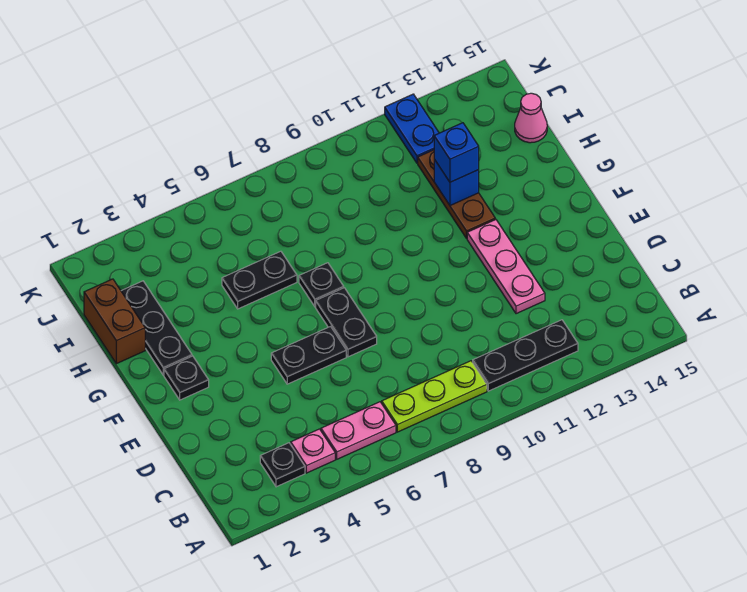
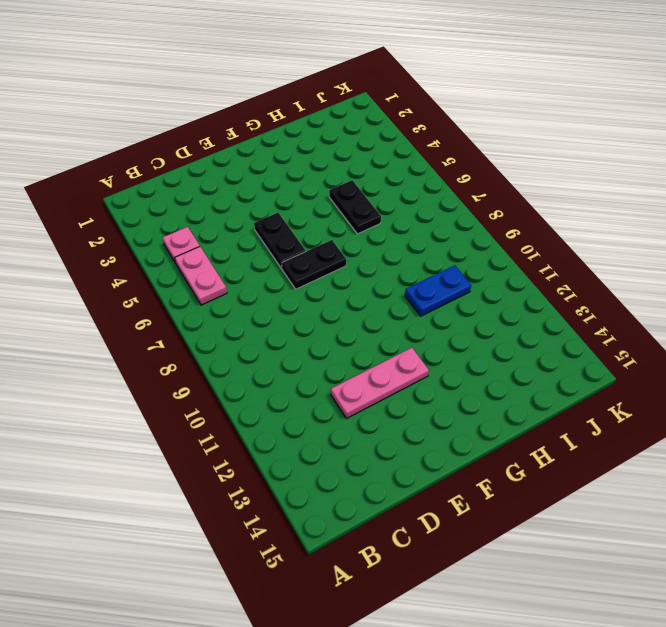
blue 1x2 plate [405,265,471,316] -> blue 1x2 plate moved to [385,94,439,163]
none -> black 1x1 plate [260,443,305,487]
none -> lime 1x3 plate [382,361,487,432]
none -> black 1x3 plate [473,320,578,391]

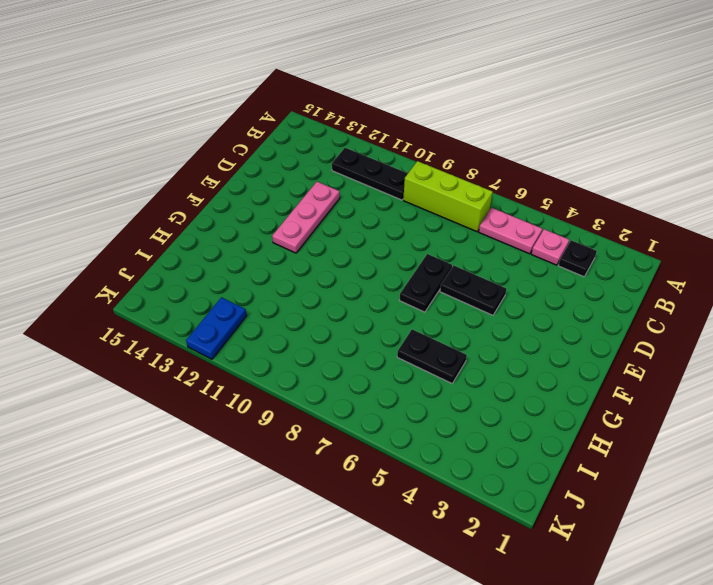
lime 1x3 brick [403,161,493,232] -> lime 1x3 plate [382,361,487,432]
none -> black 1x1 plate [164,356,209,400]
none -> black 1x3 plate [121,281,192,375]
none -> black 1x1 plate [299,263,344,307]

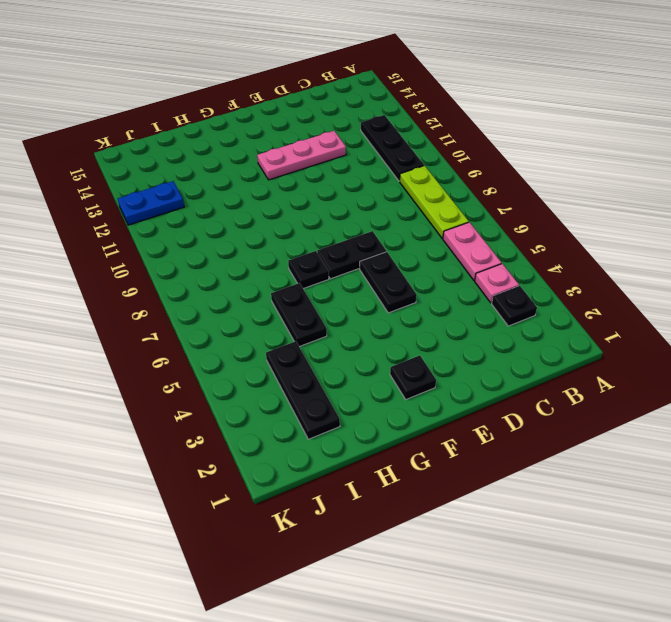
black 1x3 plate [266,341,340,439] -> black 1x3 plate turned to [121,281,192,375]
none -> brown 1x3 plate [418,150,495,238]
none -> brown 1x2 brick [84,279,145,364]
none -> pink 1x1 cone [515,93,547,143]

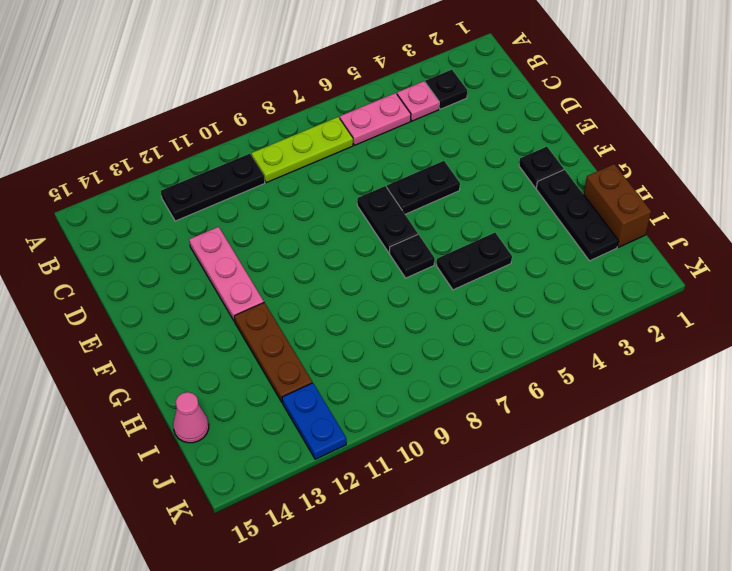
none -> blue 1x1 brick [434,159,479,206]
none -> blue 1x1 brick [434,123,479,182]

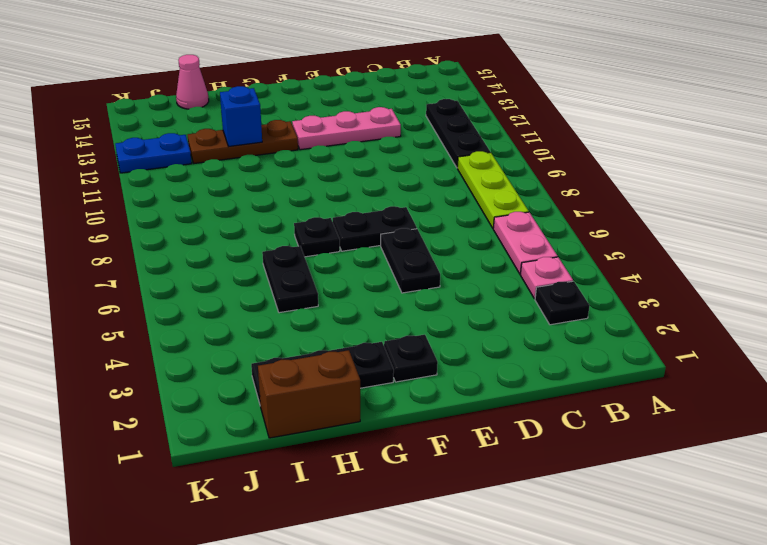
none -> blue 1x1 brick [434,123,479,182]

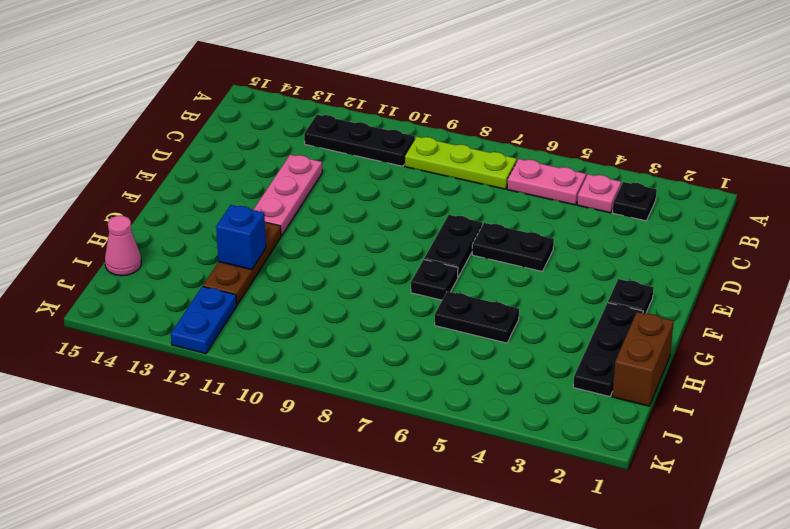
none -> blue 1x1 brick [434,123,479,182]

